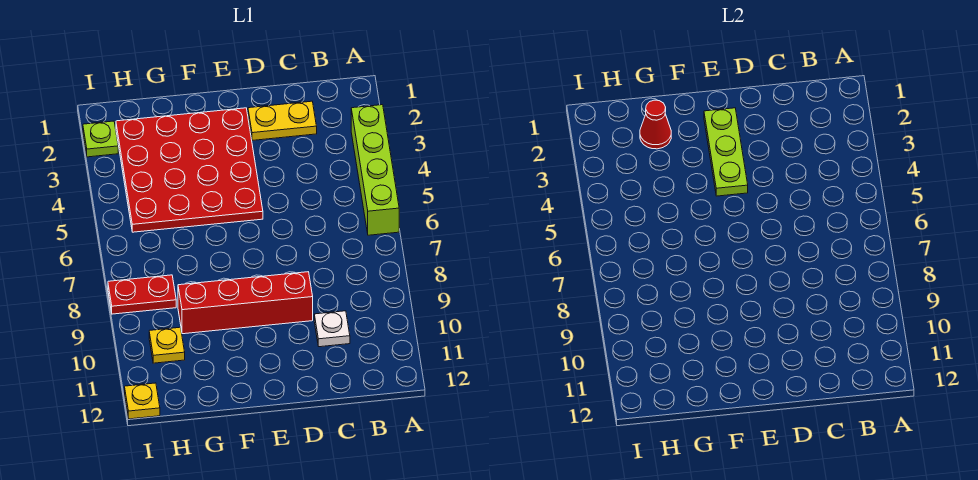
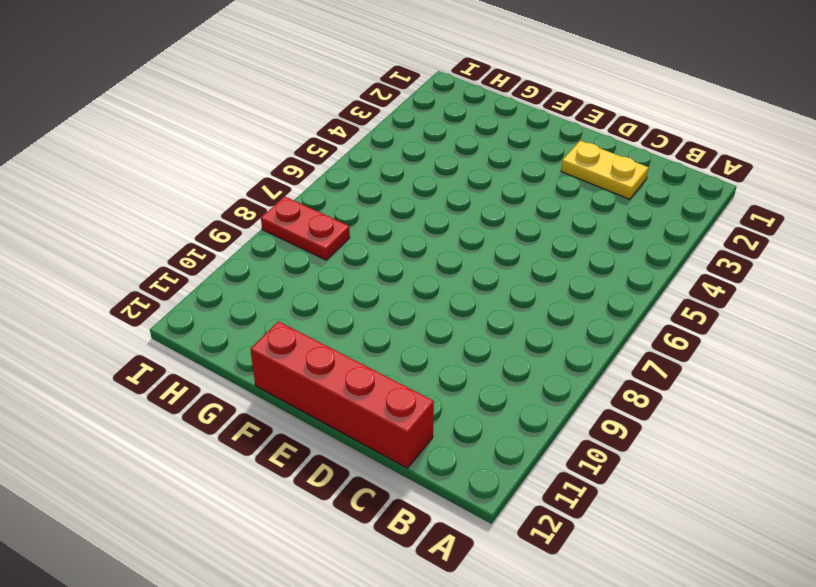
red 1x4 brick [250,321,434,468] -> red 1x4 brick moved to [178,272,313,334]
none -> lime 1x4 brick [351,105,399,235]
none -> white 1x1 plate [314,311,350,347]

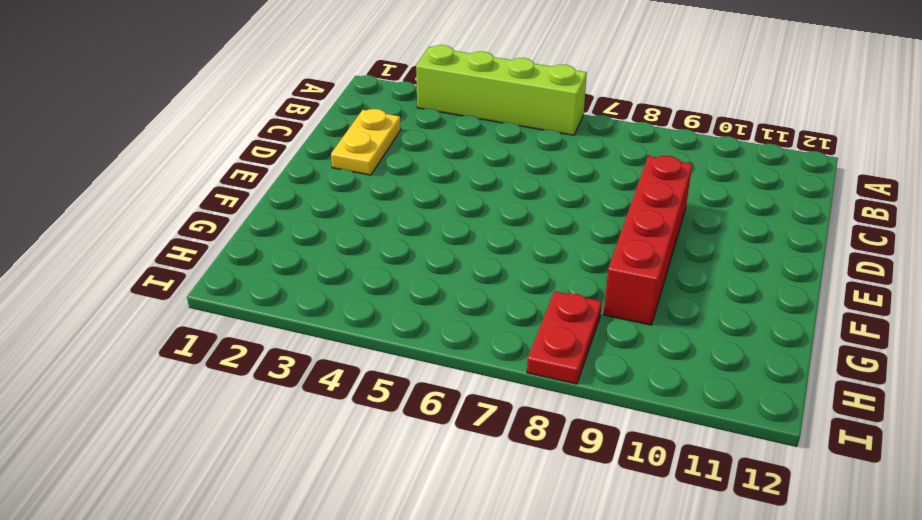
none -> white 1x1 plate [314,311,350,347]
none -> red 4x4 plate [116,108,263,232]

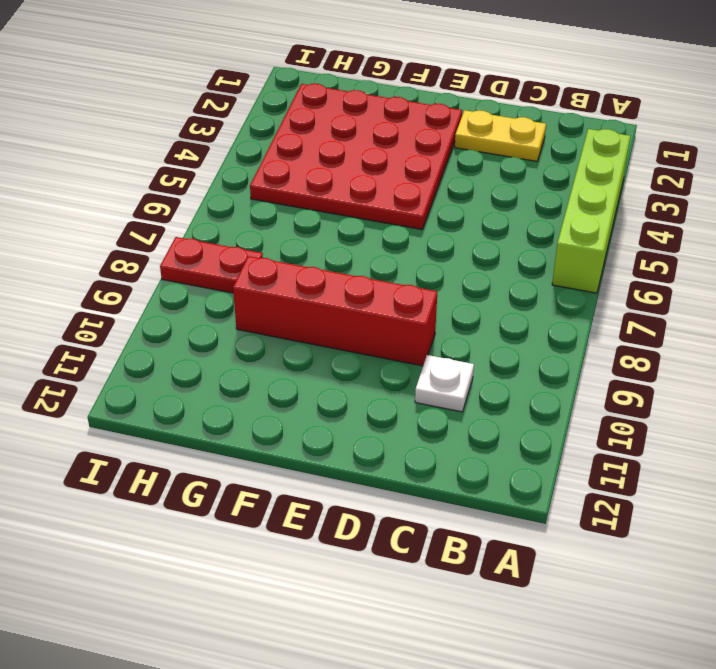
none -> yellow 1x1 plate [149,327,185,363]
none -> lime 1x1 plate [83,121,118,157]

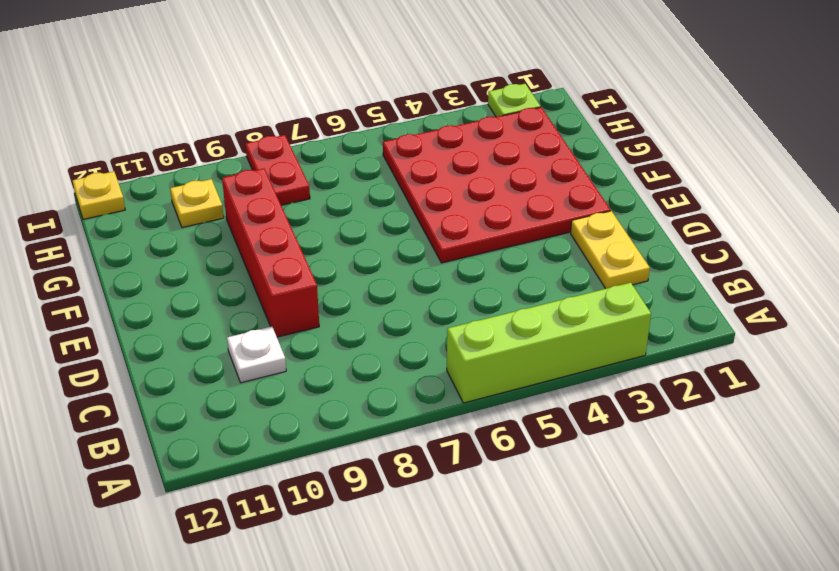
none -> lime 1x3 plate [704,108,748,196]
none -> red 1x1 cone [640,100,671,149]

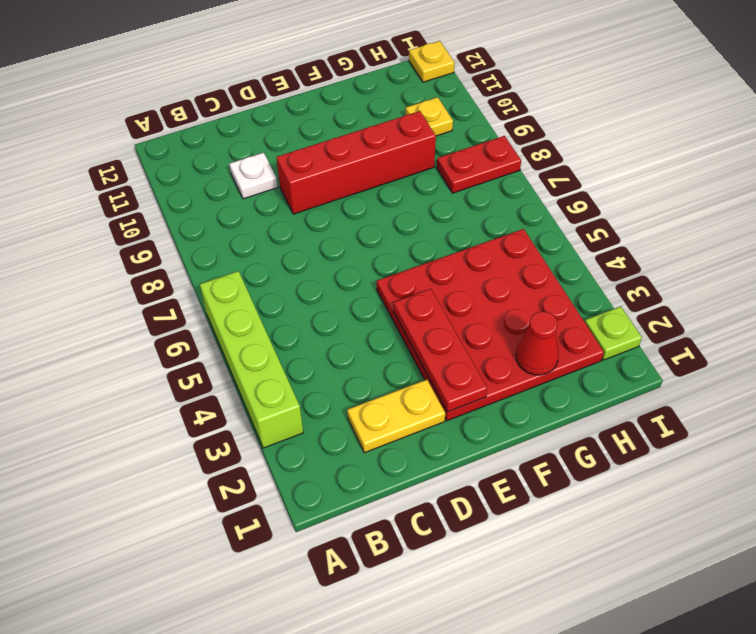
red 1x3 plate [393,289,487,412] -> lime 1x3 plate [704,108,748,196]

